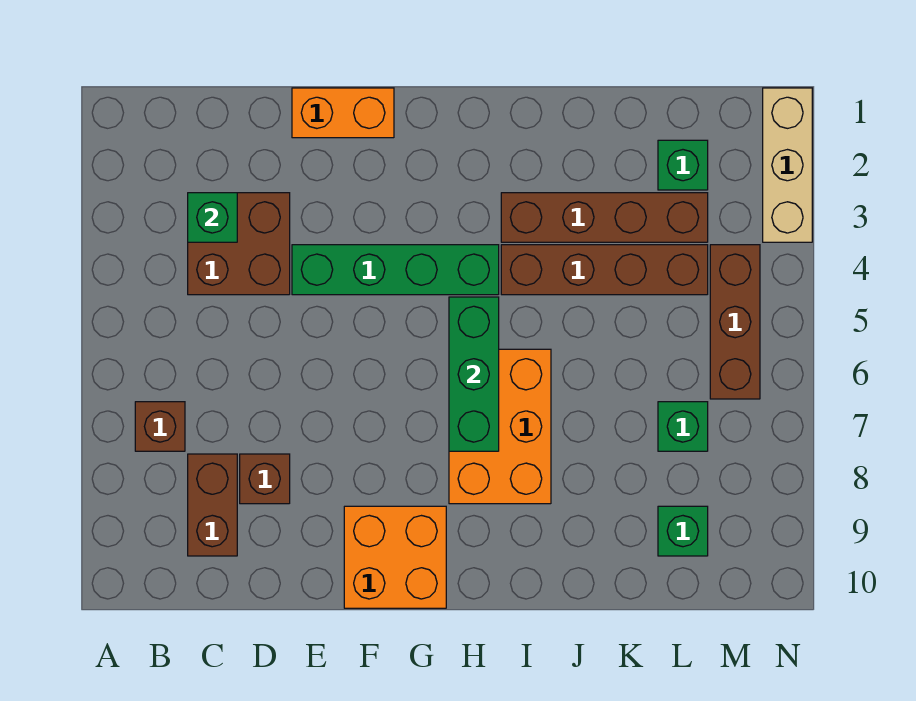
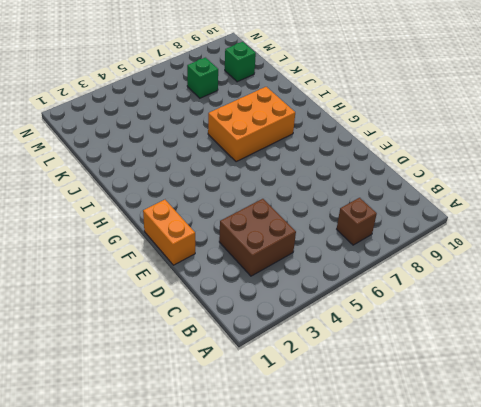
none -> brown 1x2 brick [188,454,237,556]
none -> brown 1x1 brick [240,454,290,504]
none -> green 1x4 brick [292,245,499,295]

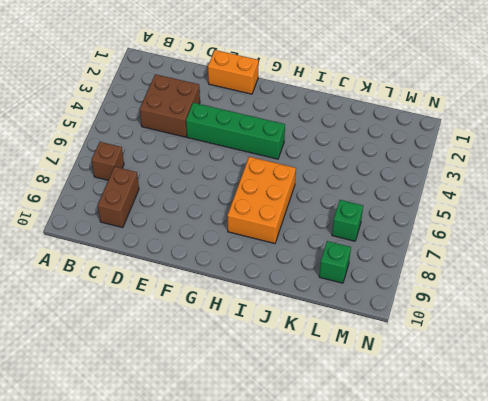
none -> brown 1x1 brick [240,454,290,504]
none -> orange 2x2 brick [344,506,446,608]
none -> brown 1x4 brick [501,193,708,242]

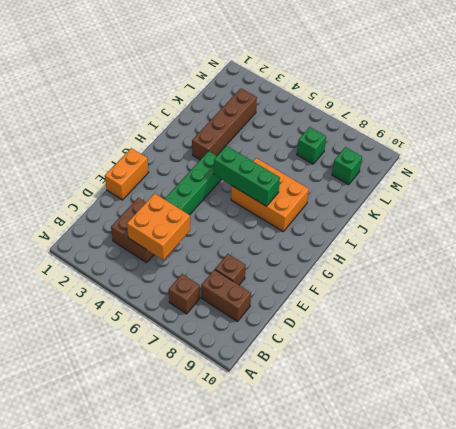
orange 2x2 brick [127,193,190,260] -> orange 2x2 brick moved to [344,506,446,608]
none -> brown 1x4 brick [501,245,708,295]
none -> green 1x1 brick [658,140,708,190]
none -> brown 1x3 brick [710,245,760,399]

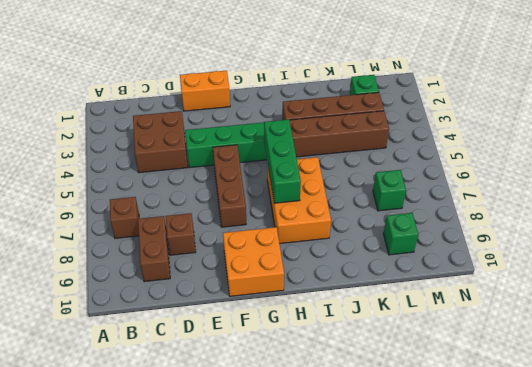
brown 1x3 brick [213,145,246,227] -> brown 1x3 brick moved to [710,245,760,399]
none -> tan 1x3 brick [763,88,812,242]
none -> green 1x1 brick [188,193,237,242]

